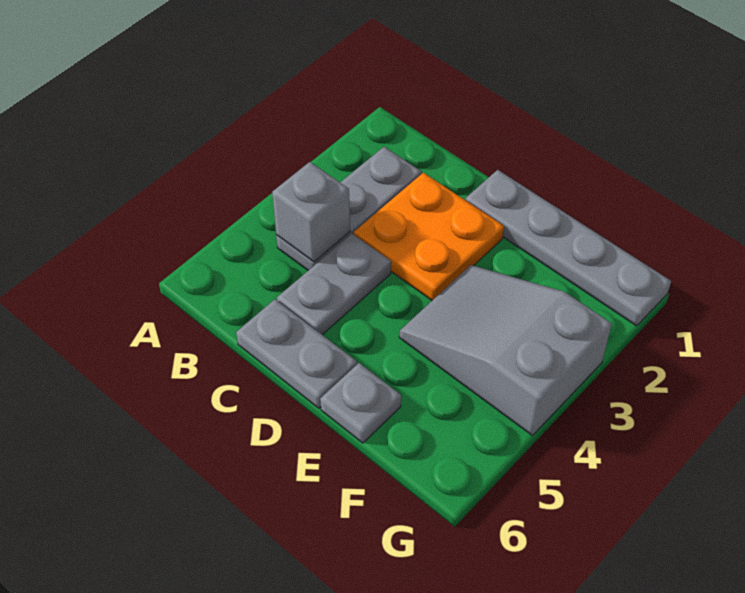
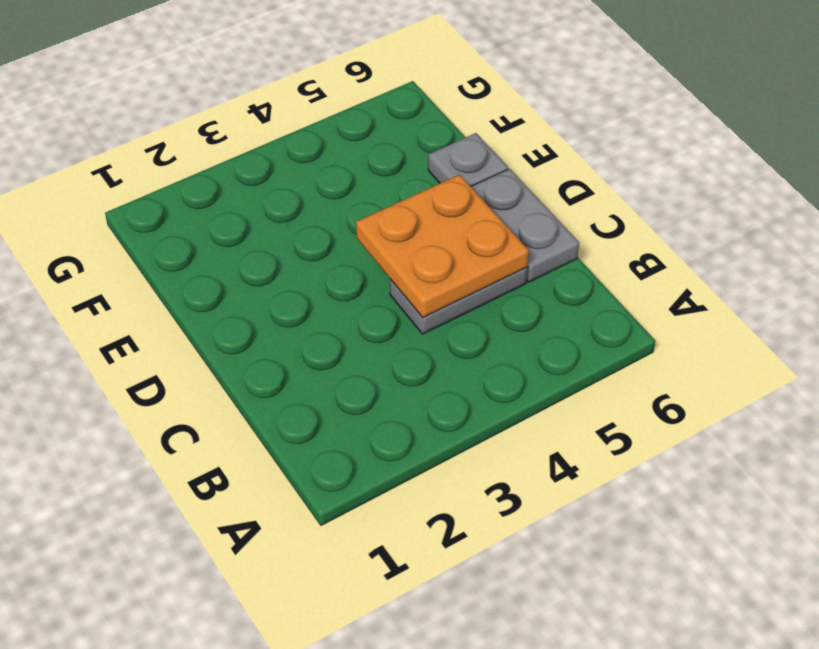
orange 2x2 plate [356,175,529,317] -> orange 2x2 plate moved to [354,173,504,300]
none -> grey 1x3 plate [276,147,421,270]
none -> grey 1x4 plate [466,170,671,326]

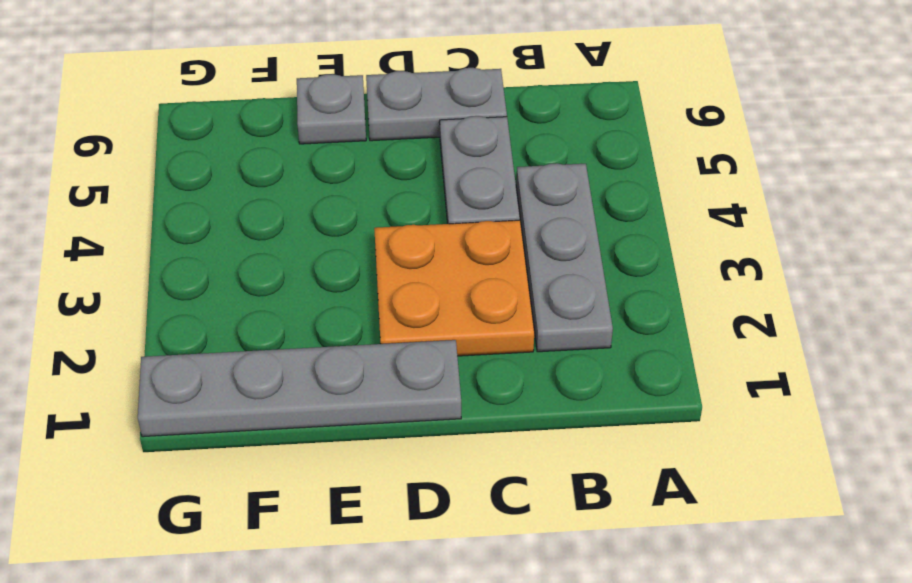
none -> grey 2x3 slope [399,265,612,436]
none -> grey 1x1 brick [272,162,350,262]

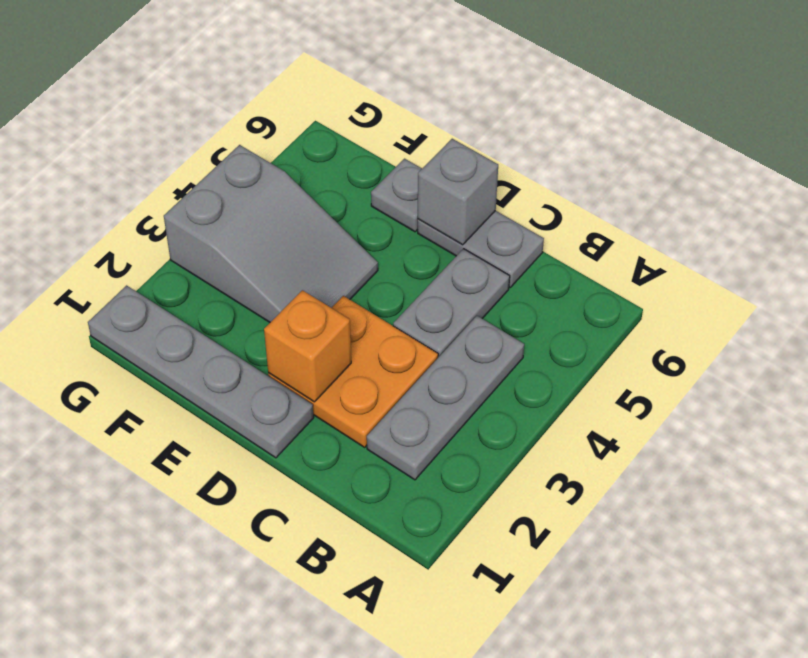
orange 1x1 brick [264,290,351,402] -> none
grey 1x1 brick [418,139,498,245] -> grey 1x1 brick moved to [272,162,350,262]

